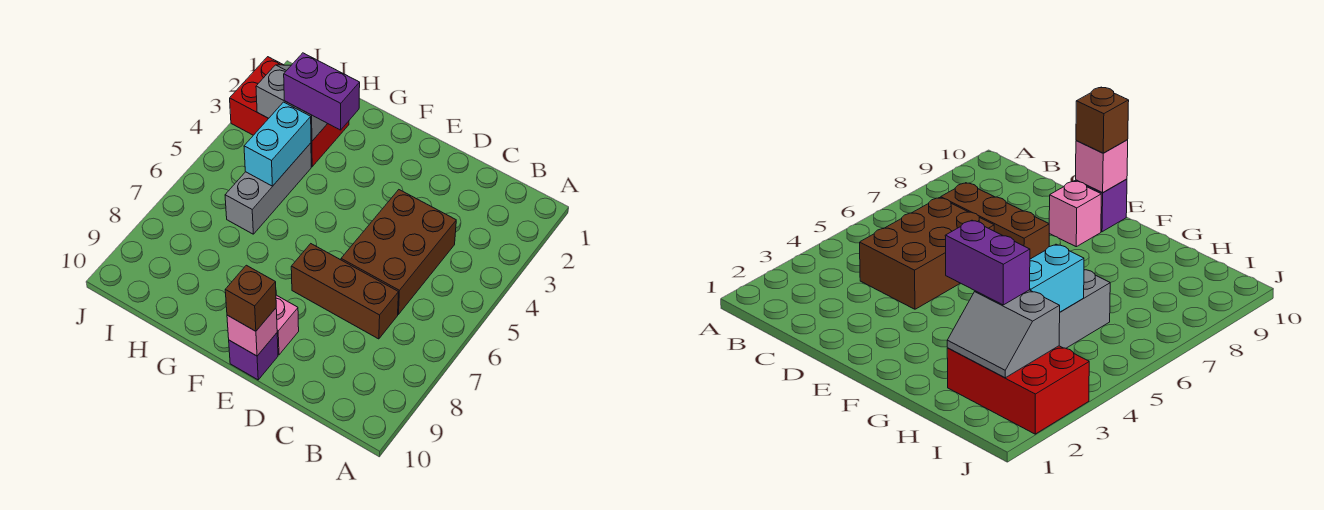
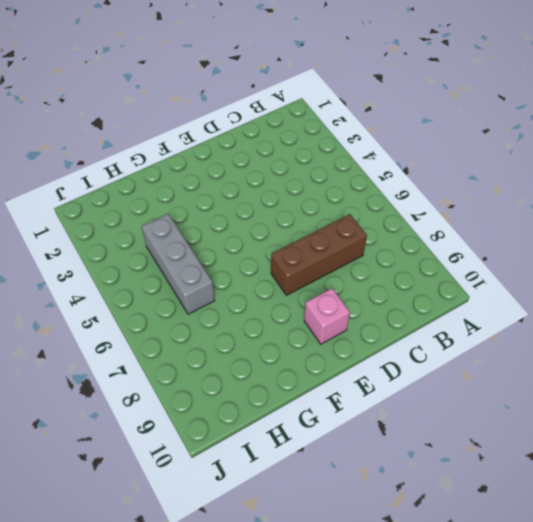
none -> brown 2x3 brick [341,190,456,314]
none -> purple 1x1 brick [229,333,278,380]

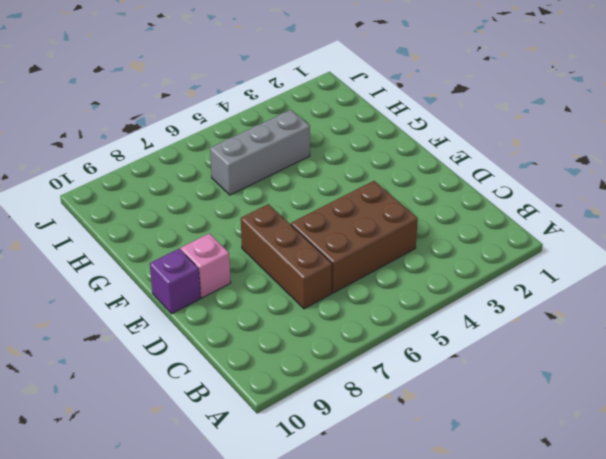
none -> red 2x3 brick [230,57,349,167]
none -> pink 1x1 brick [227,308,277,356]

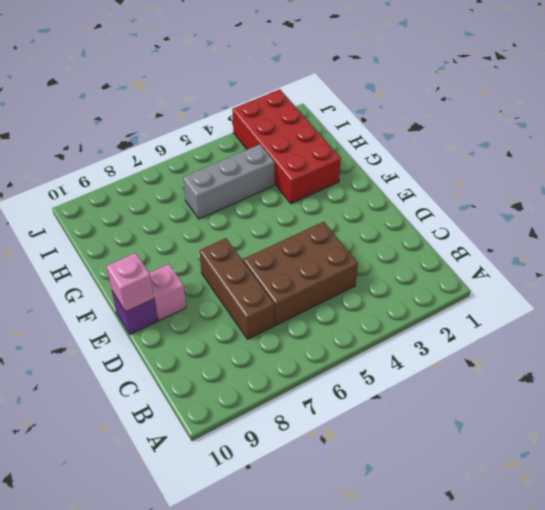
red 2x4 brick [232,89,341,204] -> red 2x3 brick [230,57,349,167]
none -> grey 2x2 slope [256,65,327,141]
none -> cyan 1x2 brick [244,102,311,186]

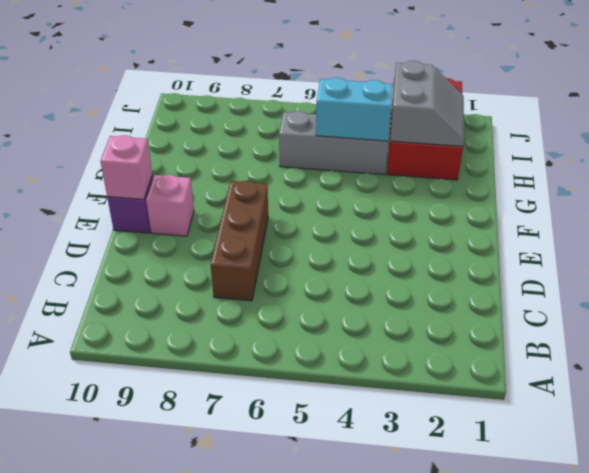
none -> brown 2x3 brick [341,190,456,314]
none -> brown 1x1 brick [225,265,276,331]

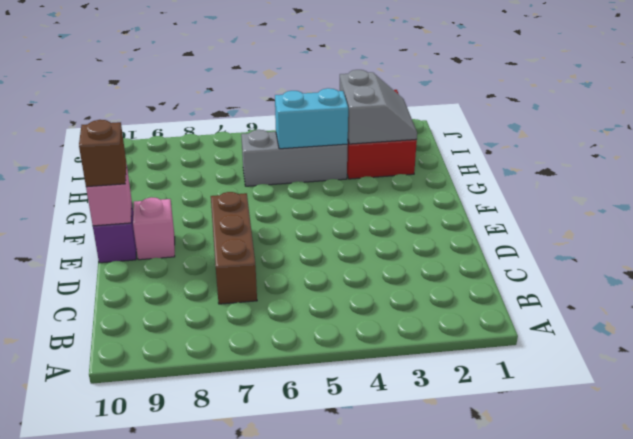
none -> brown 2x3 brick [341,190,456,314]
none -> purple 1x2 brick [284,53,360,130]

